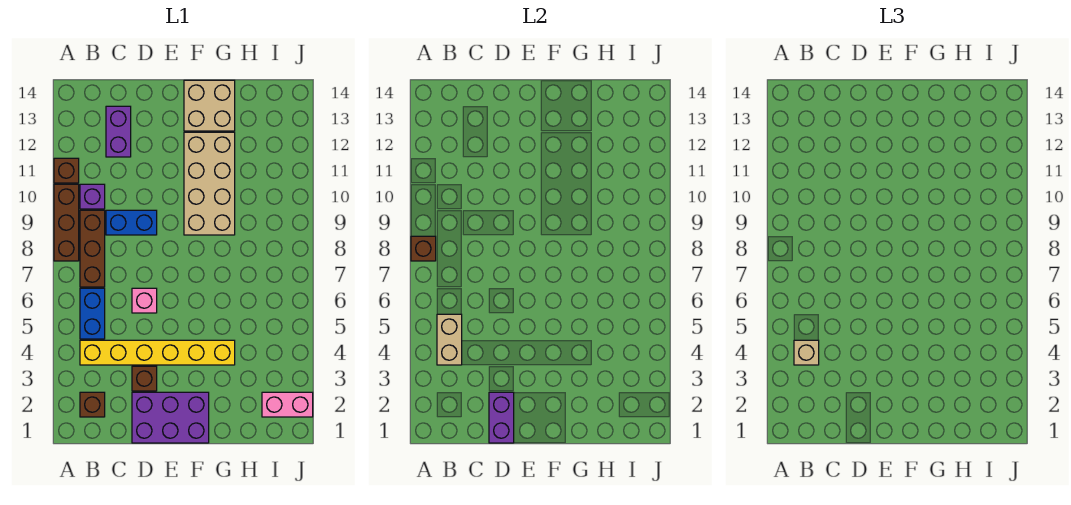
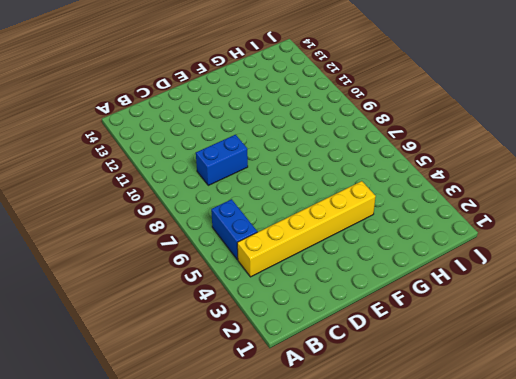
none -> brown 1x3 brick [54,184,79,261]
none -> brown 1x1 brick [54,158,79,183]
none -> brown 1x1 brick [80,392,105,417]

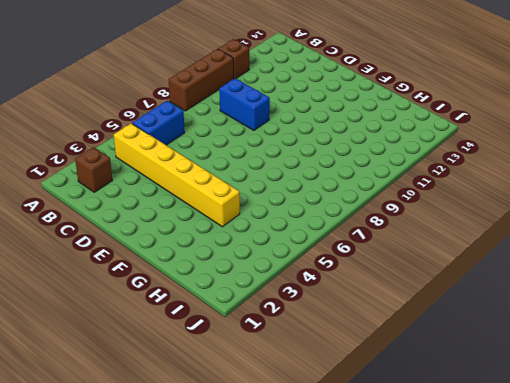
none -> brown 1x3 brick [80,210,105,287]
none -> purple 1x1 brick [80,184,105,209]
none -> purple 1x2 brick [106,106,131,157]

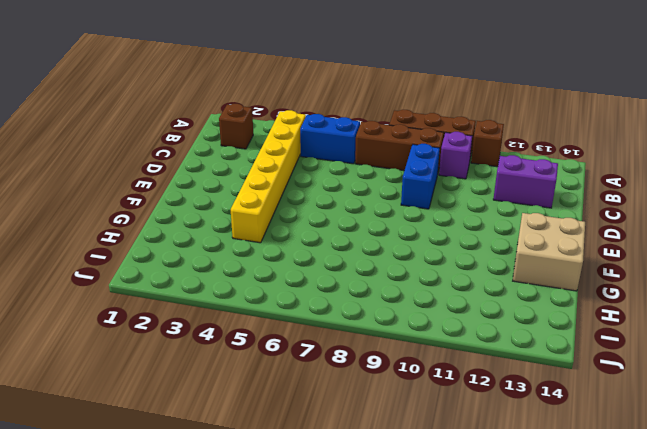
none -> purple 2x3 brick [132,392,209,443]
none -> brown 1x1 brick [132,366,157,391]
none -> pink 1x1 brick [132,288,157,313]

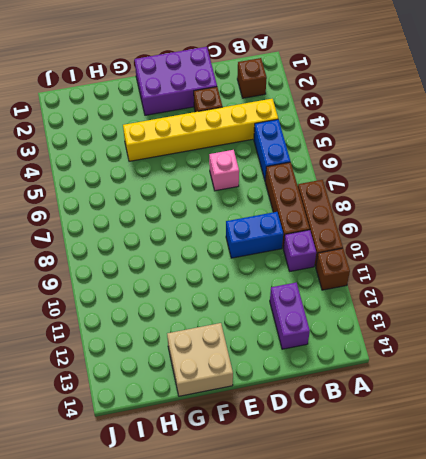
none -> tan 2x4 brick [184,132,235,235]
none -> pink 1x2 brick [262,392,313,417]
none -> brown 1x1 brick [411,236,436,261]

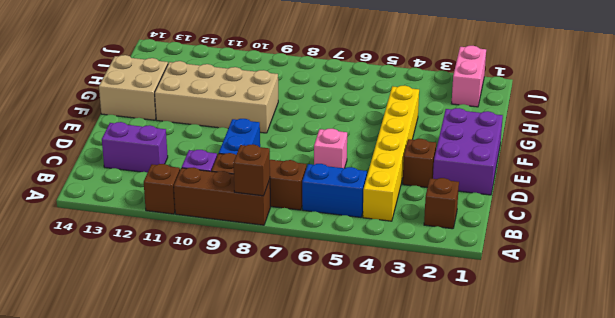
none -> tan 1x2 brick [437,314,462,365]
none -> purple 1x2 brick [489,392,514,443]
none -> tan 1x1 brick [794,340,819,365]

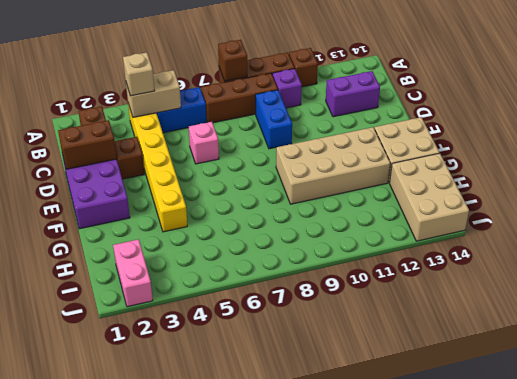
brown 1x2 brick [58,120,117,169] -> purple 1x2 brick [489,392,514,443]
tan 2x3 brick [390,153,469,241] -> none

